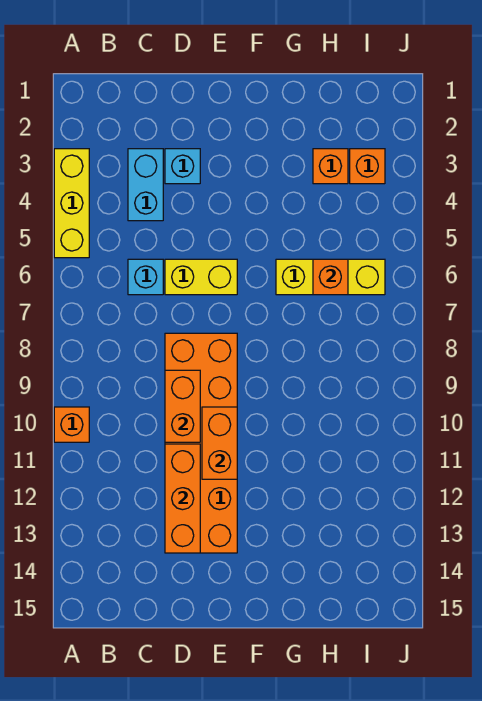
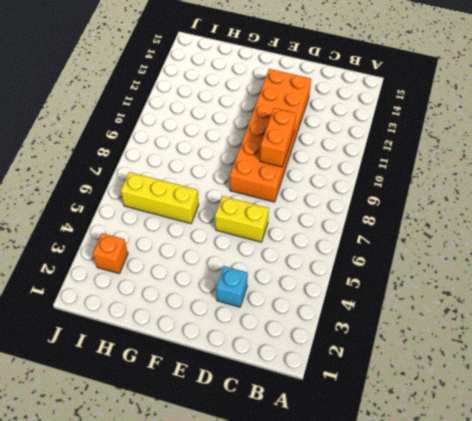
none -> yellow 1x3 brick [54,149,89,258]
none -> orange 1x1 brick [54,407,89,442]
none -> cyan 1x2 brick [128,149,163,221]

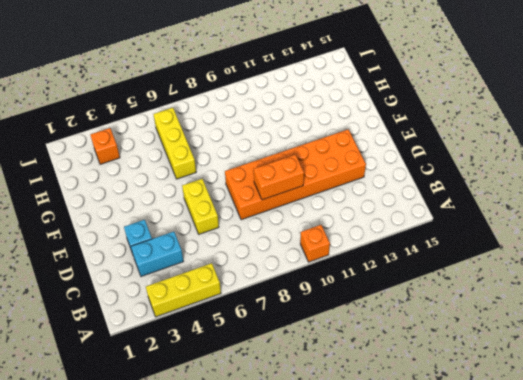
none -> cyan 1x1 brick [128,259,163,295]
none -> orange 1x1 brick [313,149,348,184]
none -> orange 1x3 brick [165,444,200,553]

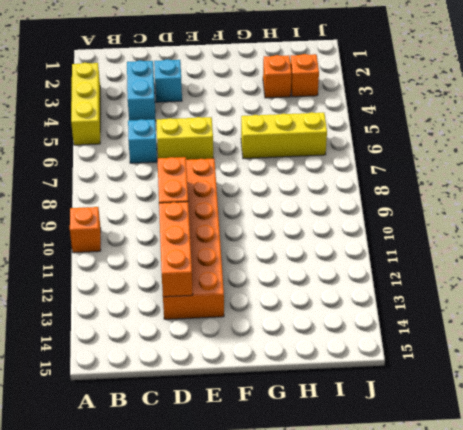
none -> orange 1x2 brick [202,407,237,479]
none -> orange 1x1 brick [313,259,348,295]

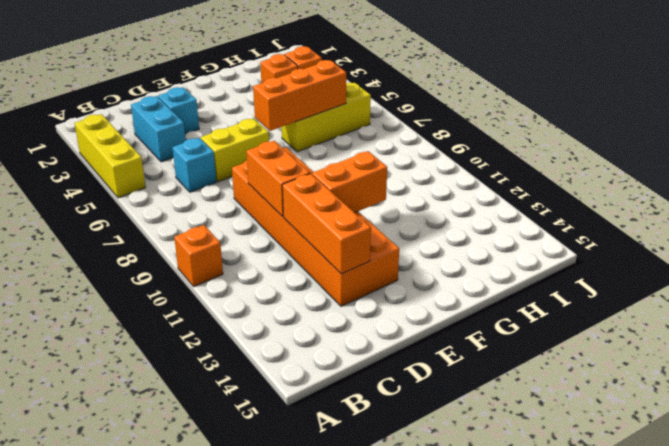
orange 1x2 brick [312,151,387,213] -> orange 1x2 brick turned to [202,407,237,479]
orange 1x3 brick [253,60,346,131] -> orange 1x1 brick [313,259,348,295]

